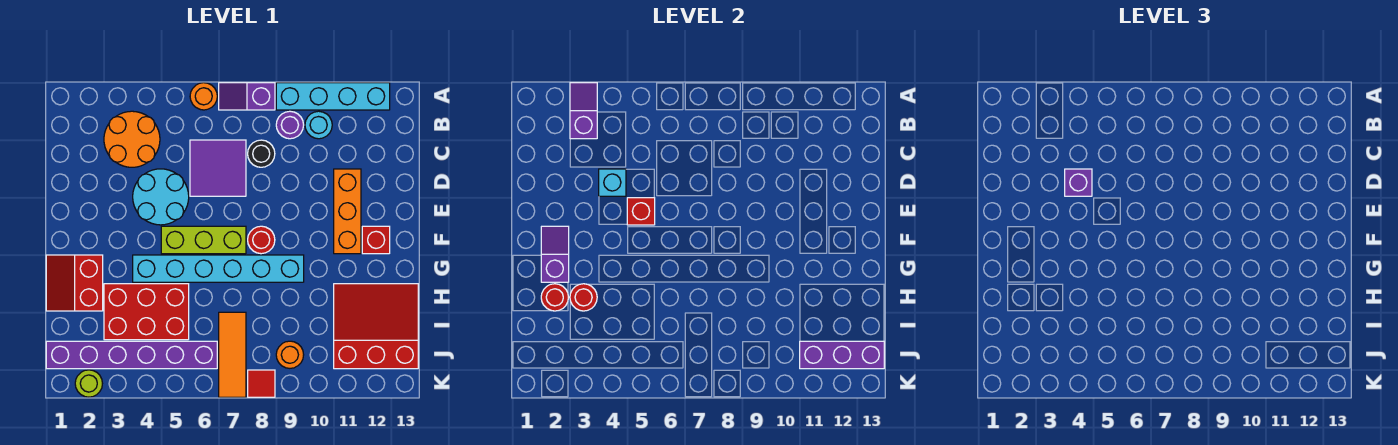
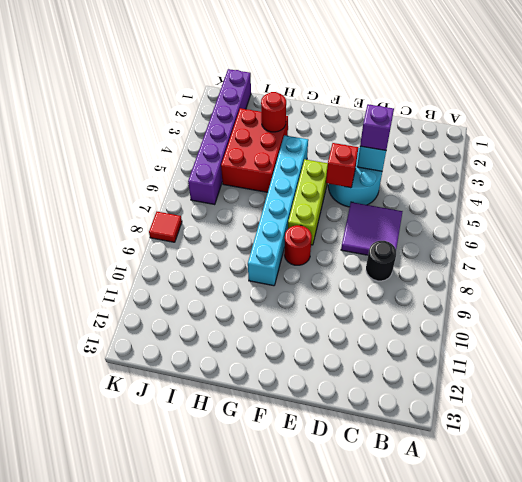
none -> orange 1x1 round brick [190,83,217,110]
none -> purple 1x2 slope [219,83,275,110]
none -> cyan 1x4 brick [276,83,390,110]
none -> orange 2x2 round brick [104,111,160,167]

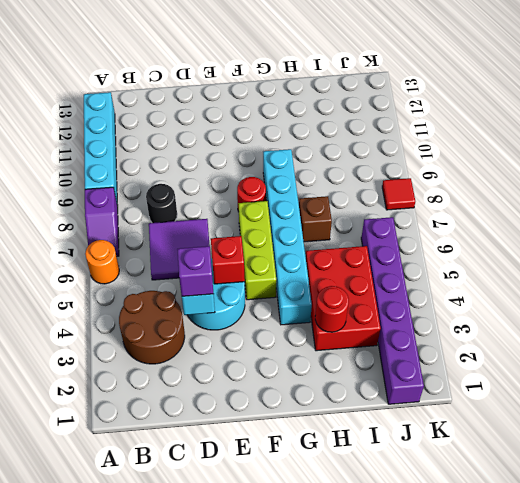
brown 2x2 round brick [119,291,185,364] -> orange 2x2 round brick [104,111,160,167]
brown 1x1 brick [299,196,332,242] -> none
none -> purple 1x1 round brick [276,111,304,139]
none -> cyan 1x1 round brick [305,111,332,139]
none -> orange 1x3 brick [334,169,361,254]
none -> red 1x1 brick [362,226,390,254]

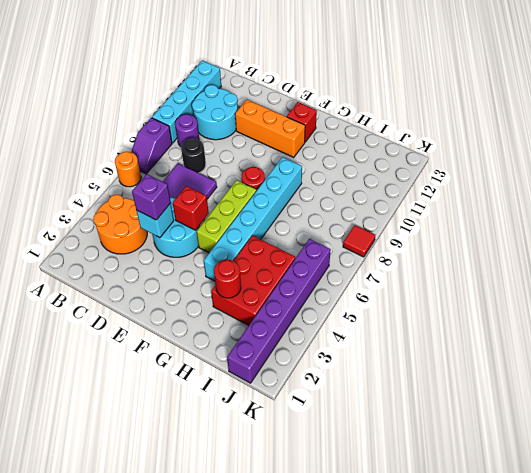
cyan 2x2 round brick [192,85,238,140] -> cyan 1x1 round brick [305,111,332,139]
none -> red 2x2 slope [46,255,103,311]
none -> red 3x3 slope [334,284,418,369]
none -> orange 1x3 tile [219,312,246,397]
none -> orange 1x1 round brick [276,341,304,368]

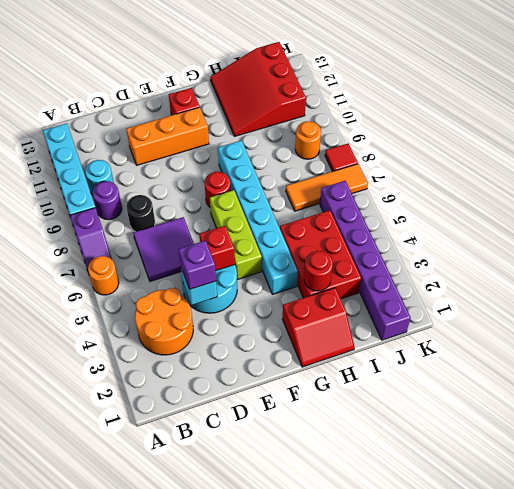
none -> lime 1x1 round brick [75,370,102,397]
none -> purple 1x2 slope [570,83,597,139]
none -> purple 1x2 slope [541,226,569,282]
none -> red 1x1 round brick [541,284,569,311]

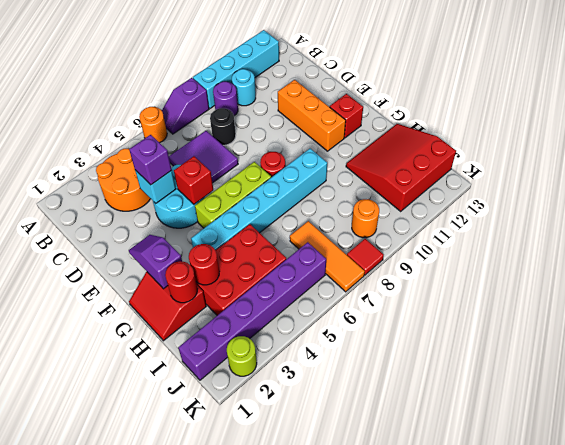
none -> purple 1x2 slope [570,83,597,139]
none -> purple 1x3 brick [800,341,884,369]

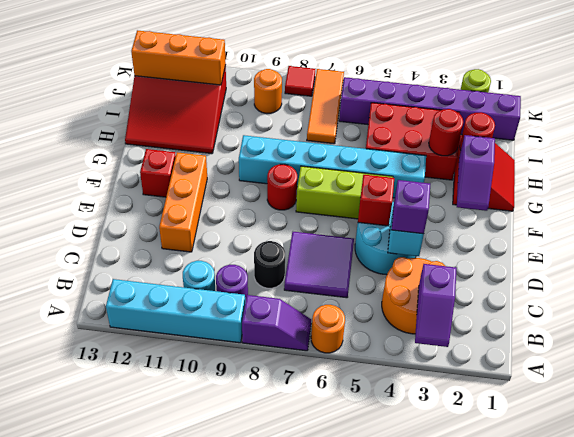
orange 1x3 brick [131,30,226,85] -> purple 1x3 brick [800,341,884,369]

